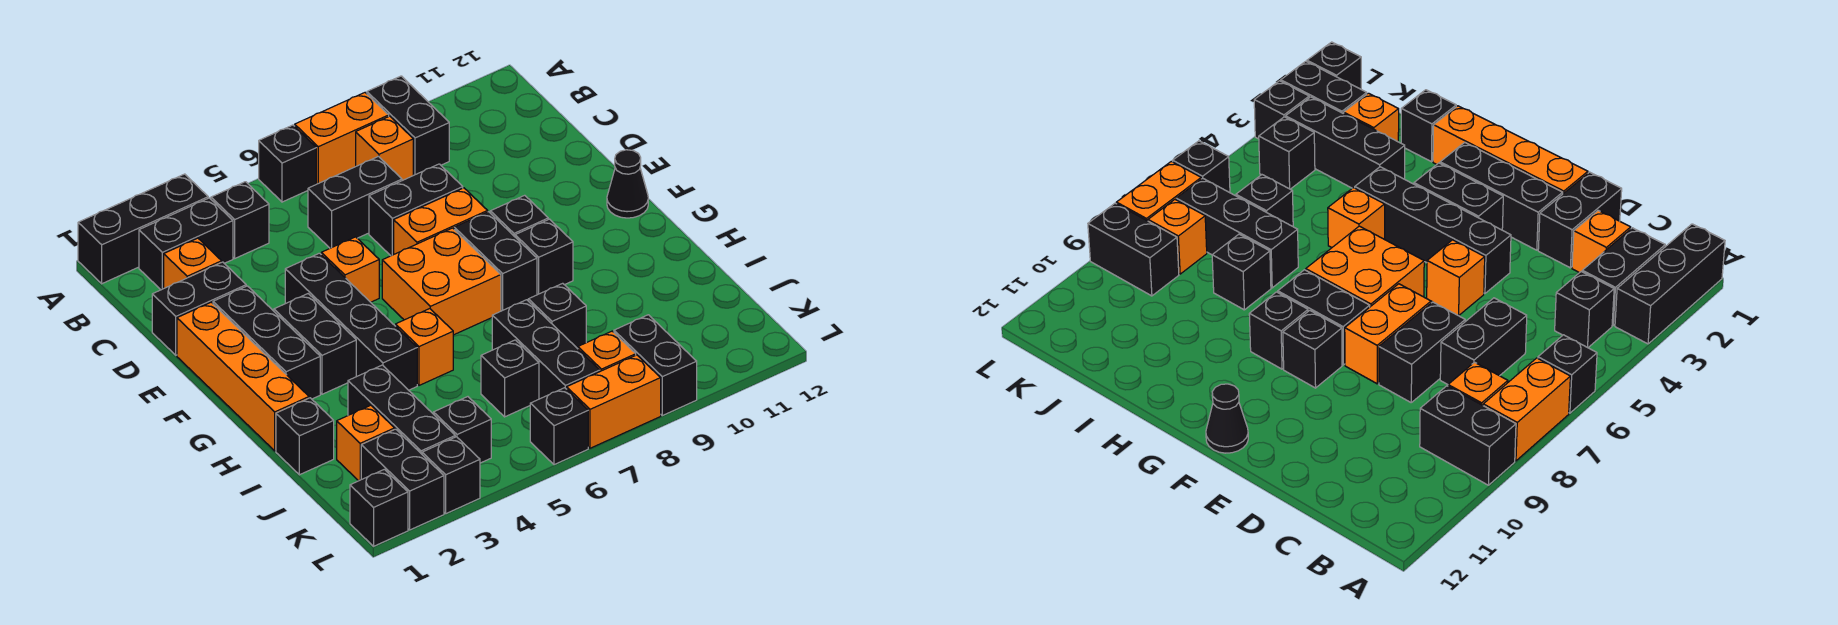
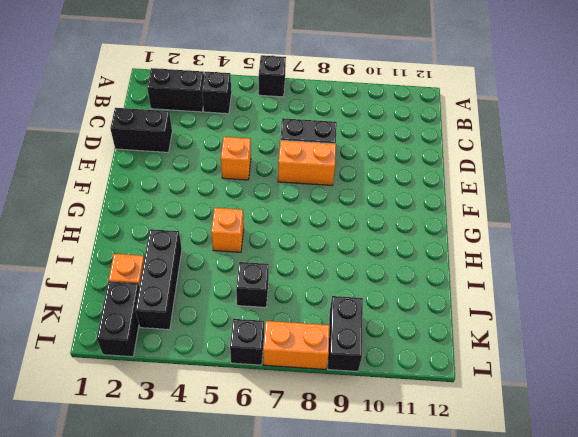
none -> black 1x3 brick [78,174,208,284]
none -> orange 1x2 brick [295,93,389,184]
none -> black 1x2 brick [367,76,449,175]
none -> orange 1x1 brick [356,116,413,181]

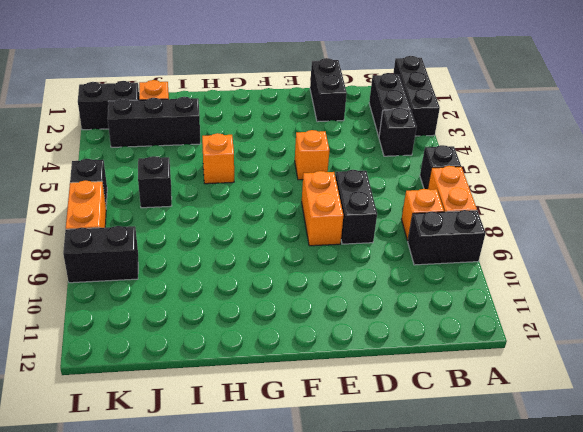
none -> orange 1x1 brick [164,238,222,288]
none -> black 1x2 brick [308,156,402,248]
none -> orange 1x4 brick [177,302,309,451]
none -> black 1x3 brick [213,286,320,399]

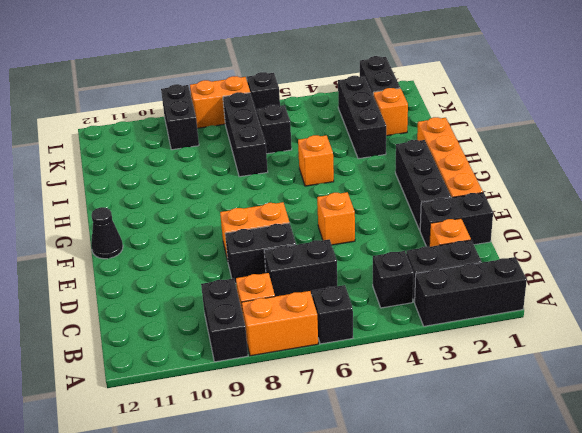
none -> black 1x4 brick [285,253,417,390]
none -> black 1x2 brick [274,294,356,394]
none -> orange 2x2 brick [382,228,501,335]
none -> black 1x2 brick [454,212,537,311]

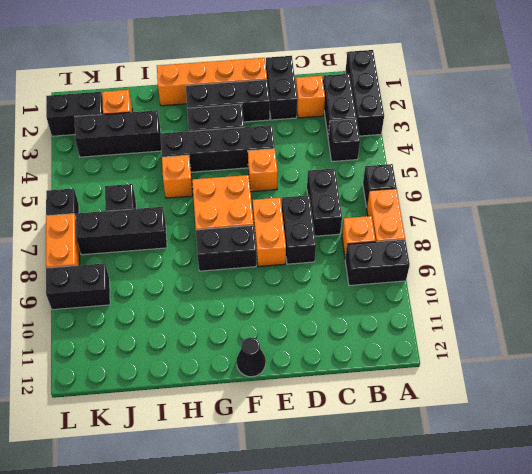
none -> black 1x1 brick [490,195,548,237]
none -> black 1x1 brick [515,219,573,295]
none -> black 1x1 brick [276,398,334,475]
none -> black 1x1 brick [528,283,586,349]

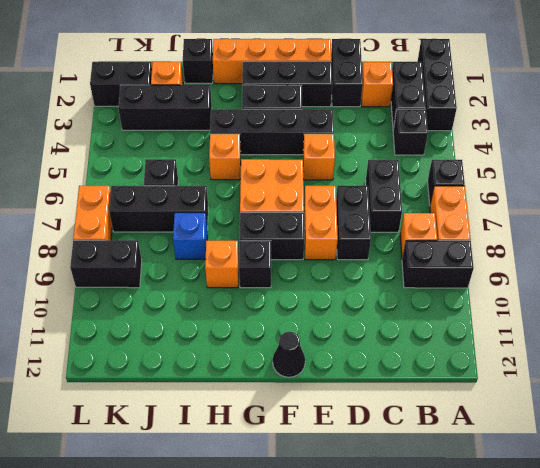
orange 1x1 brick [205,241,239,288] -> orange 1x1 brick moved to [578,331,636,371]
blue 1x1 brick [173,213,207,259] -> black 1x1 brick [528,283,586,349]
none -> black 1x1 brick [490,195,548,237]
none -> black 1x1 brick [434,397,491,463]
none -> black 1x1 brick [350,469,408,546]
none -> black 1x1 brick [422,437,480,514]

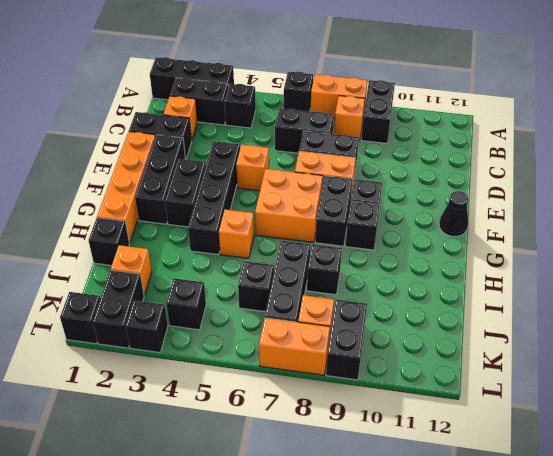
none -> black 1x3 brick [348,365,455,454]
none -> black 1x1 brick [530,388,588,465]

